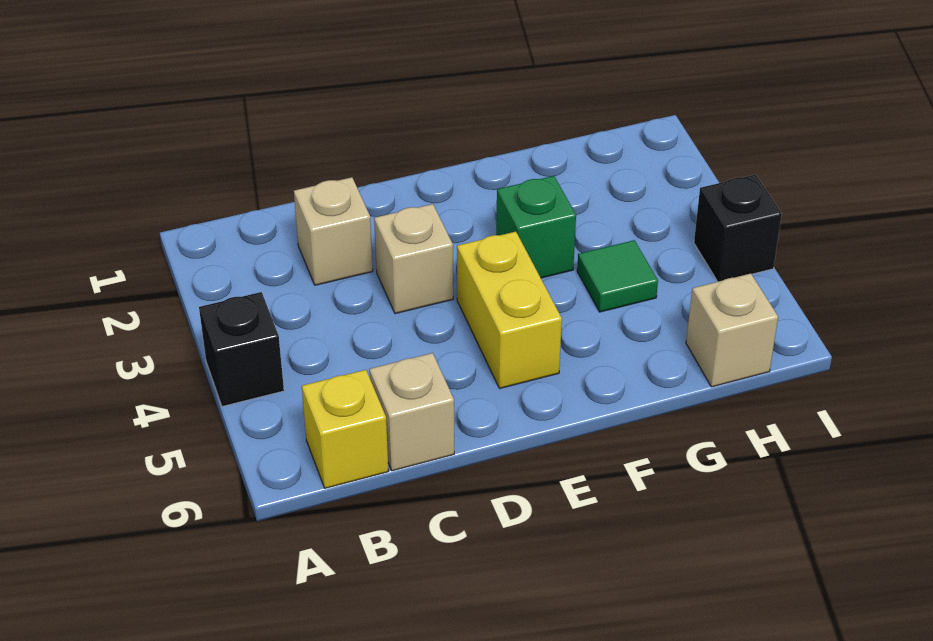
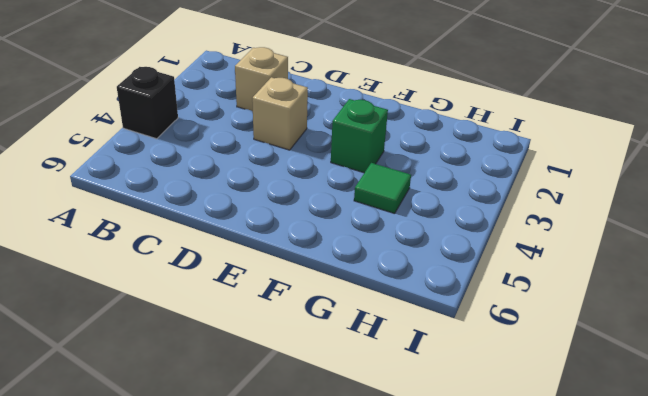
none -> yellow 1x1 brick [302,370,388,488]
none -> tan 1x1 brick [369,353,454,471]

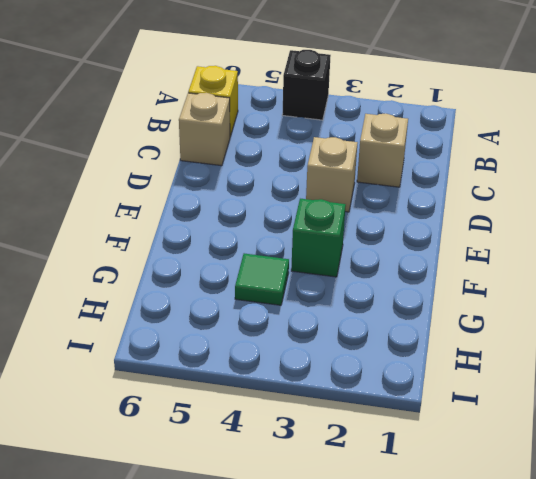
none -> yellow 1x2 brick [457,232,562,388]
none -> tan 1x1 brick [686,274,778,387]

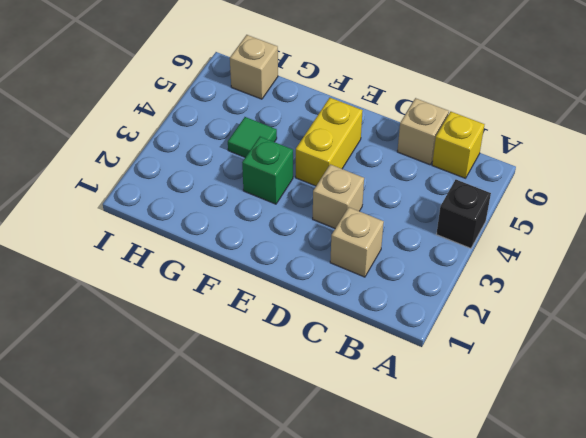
none -> black 1x1 brick [694,175,782,282]

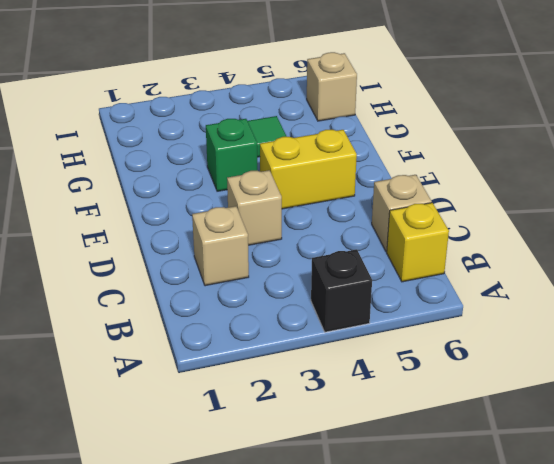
none -> black 1x1 brick [694,175,782,282]

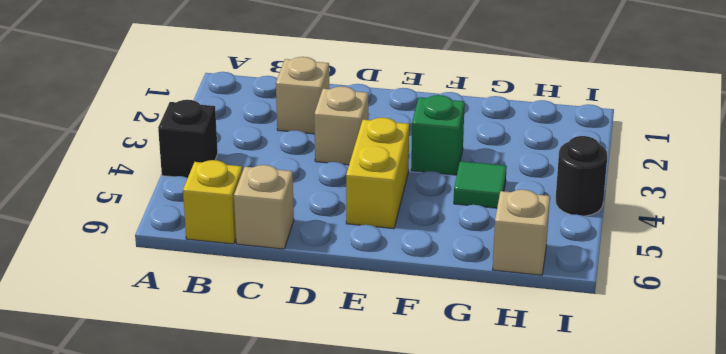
black 1x1 round brick [555,136,607,216] -> black 1x1 brick [694,175,782,282]

